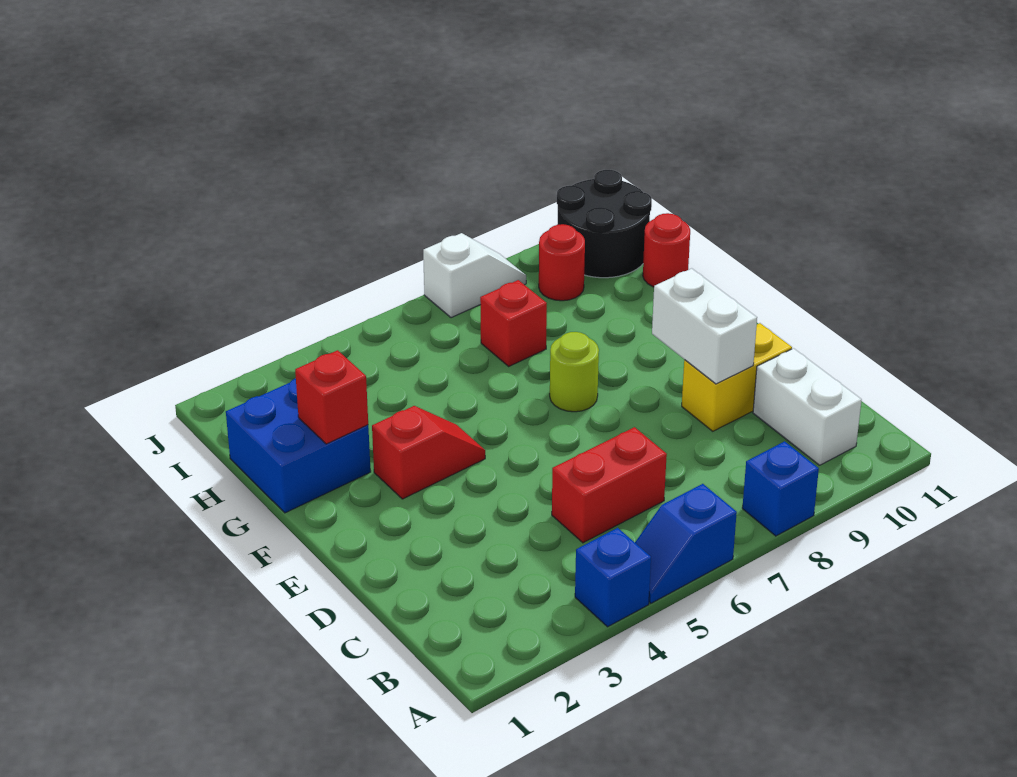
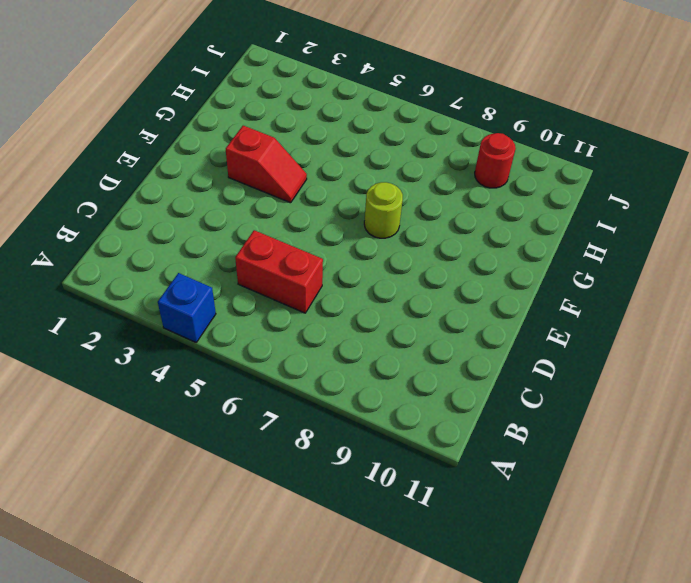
none -> blue 1x2 slope [635,484,737,603]
none -> blue 1x1 brick [742,441,819,536]
none -> white 1x2 brick [753,348,861,465]

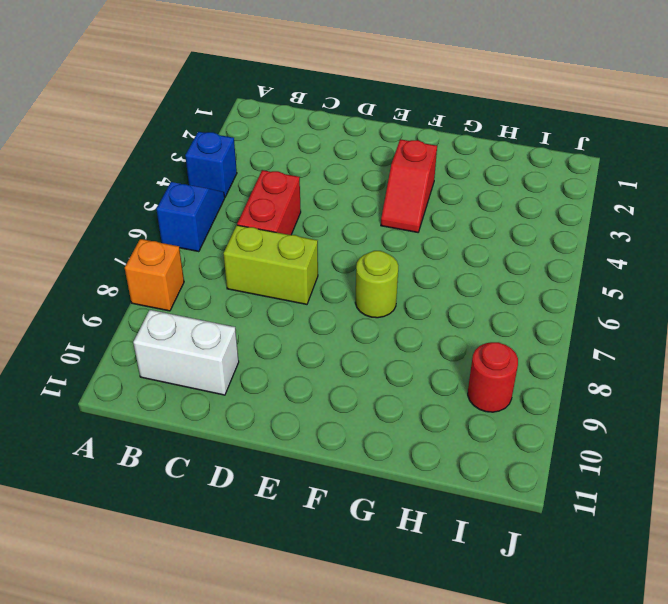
orange 1x1 brick [125,239,184,311] -> blue 1x1 brick [742,441,819,536]
lime 1x2 brick [224,225,318,304] -> none
none -> yellow 1x2 brick [682,323,792,431]
none -> blue 2x2 brick [226,378,371,513]
none -> red 1x1 brick [480,280,547,366]

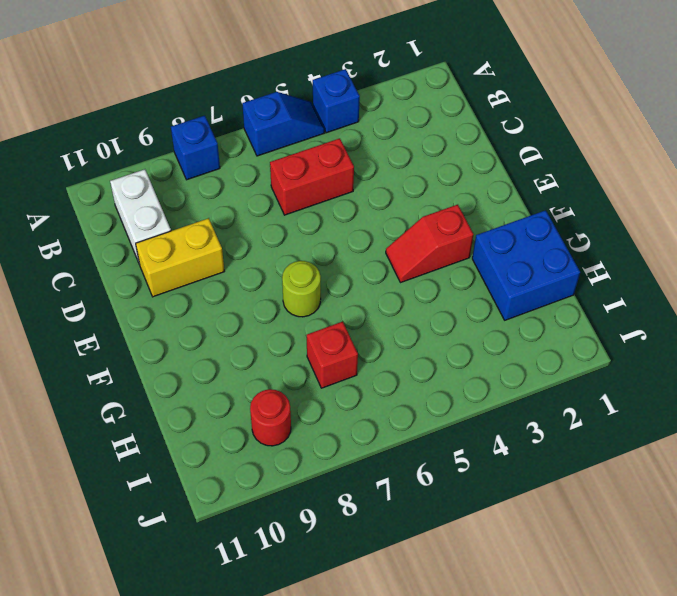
none -> red 1x1 round brick [643,213,690,287]
none -> black 2x2 round brick [557,170,652,278]
none -> white 1x2 slope [423,233,526,318]

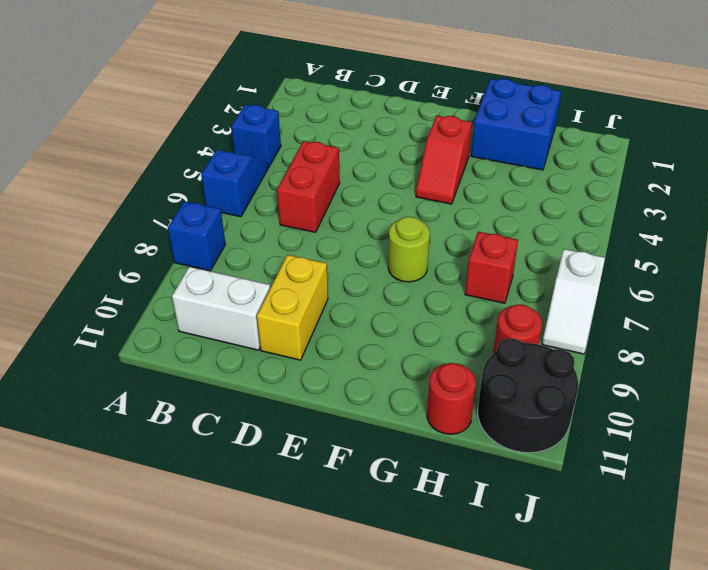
none -> white 1x2 brick [652,268,757,384]
none -> red 1x1 brick [295,350,368,444]

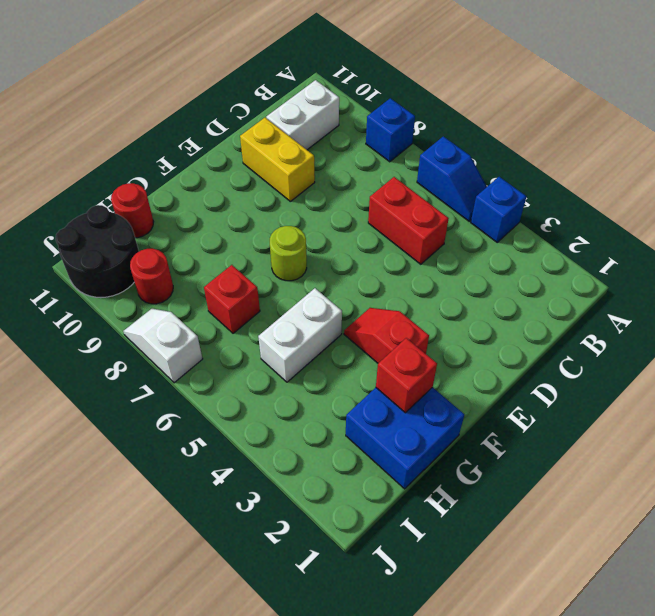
white 1x2 brick [258,288,342,382] -> white 1x2 brick moved to [652,268,757,384]

